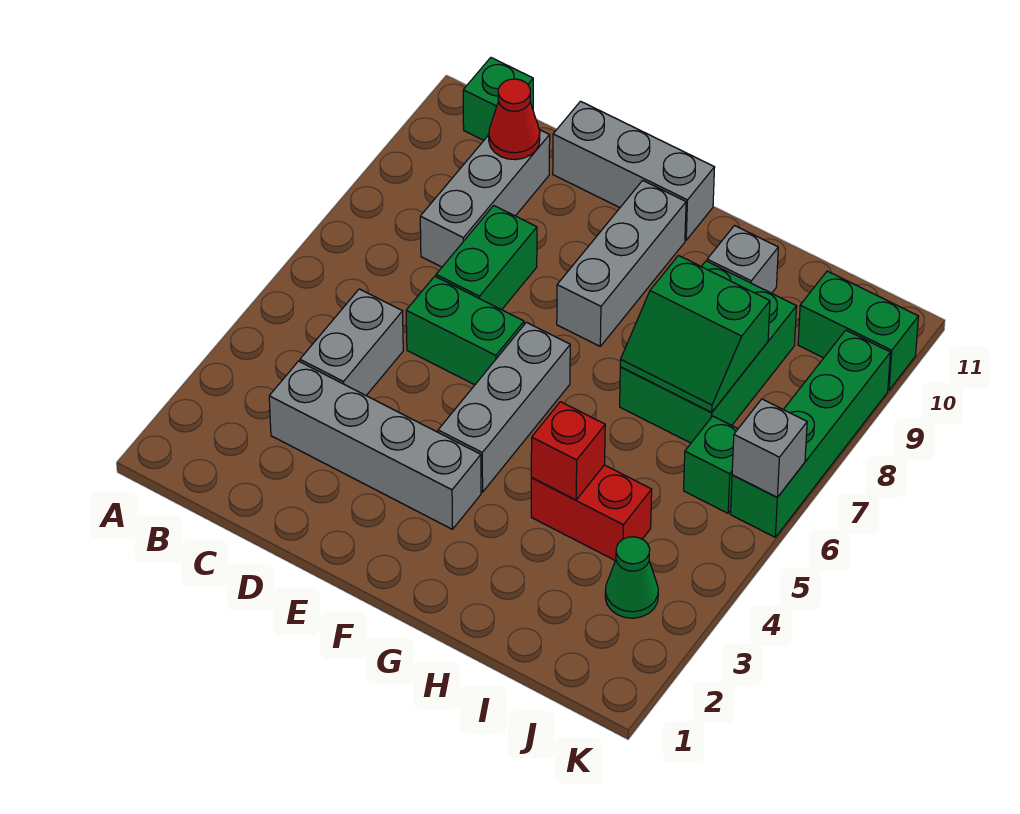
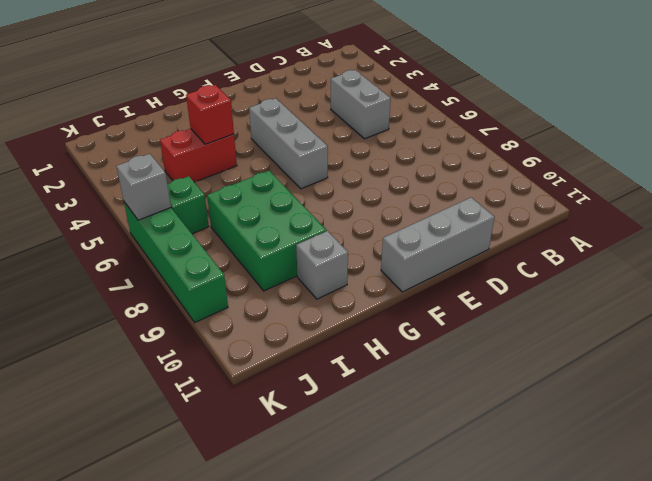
none -> green 1x1 brick [463,58,533,140]
none -> grey 1x4 brick [269,361,481,529]
none -> grey 1x3 brick [420,130,550,267]

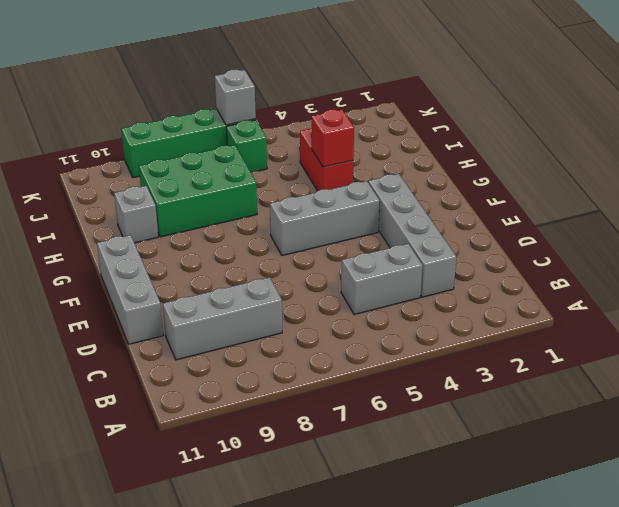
none -> green 1x1 brick [463,58,533,140]
none -> green 1x2 brick [406,276,524,385]
none -> green 1x2 brick [436,206,537,310]

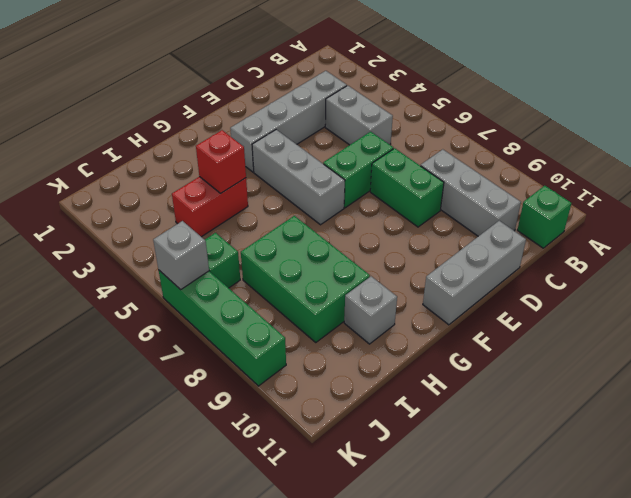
none -> grey 1x3 brick [557,180,686,346]
none -> green 1x1 cone [605,537,658,618]
none -> green 1x2 brick [798,271,918,390]

